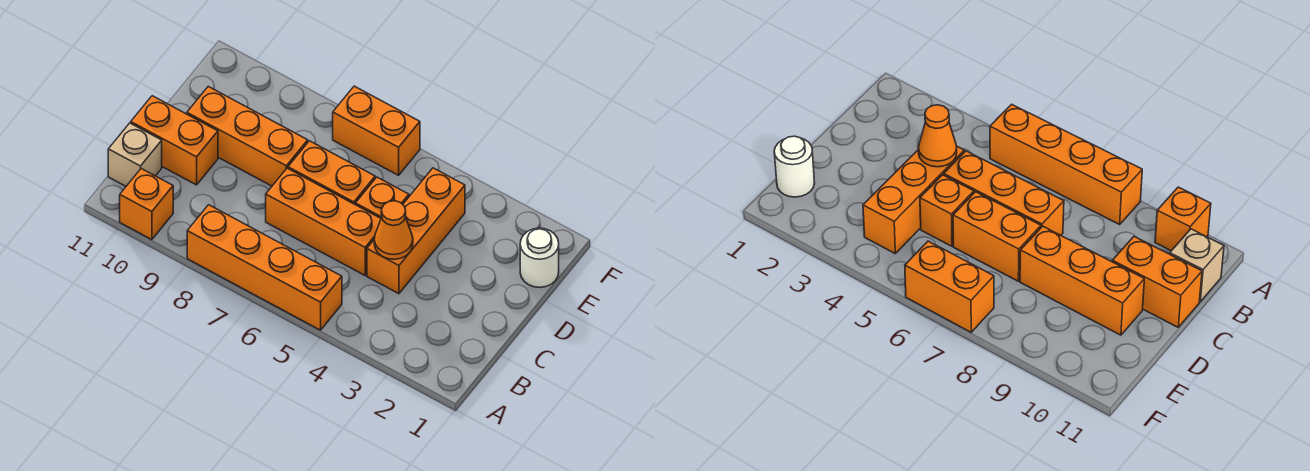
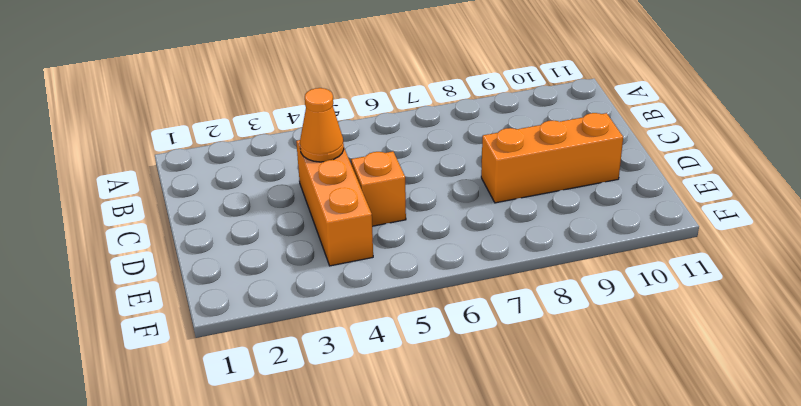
none -> orange 1x4 brick [187,205,342,330]
none -> orange 1x1 brick [120,169,173,240]
none -> tan 1x1 brick [108,123,162,186]

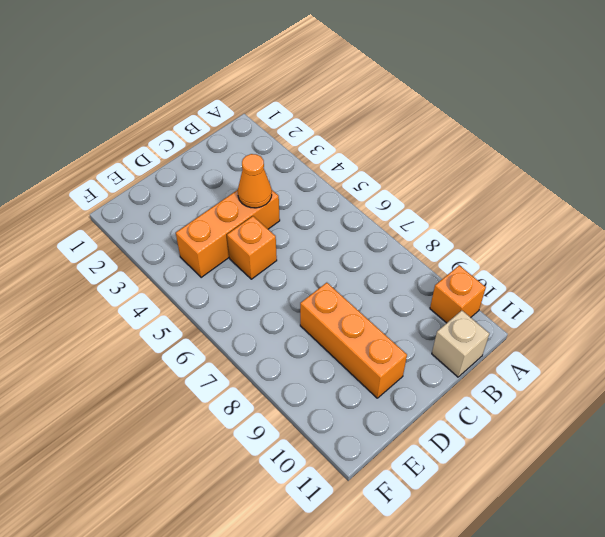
none -> orange 1x4 brick [187,205,342,330]
none -> orange 1x3 brick [266,168,381,275]
none -> orange 1x2 brick [131,96,218,185]

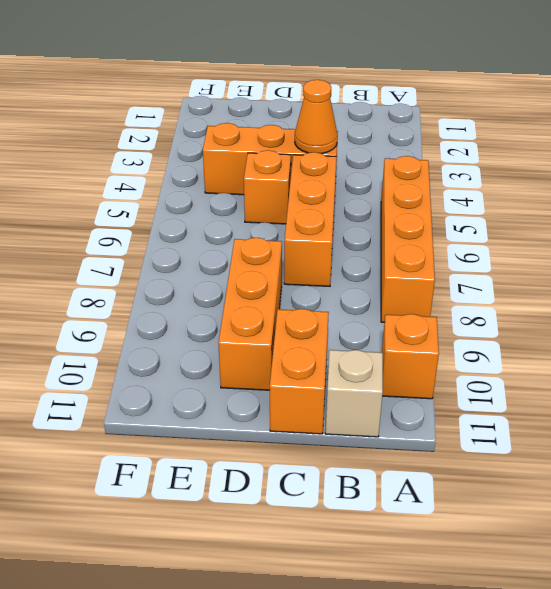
none -> orange 1x2 brick [288,141,375,205]
none -> white 1x1 round brick [520,228,559,287]
none -> orange 1x2 brick [333,86,420,175]

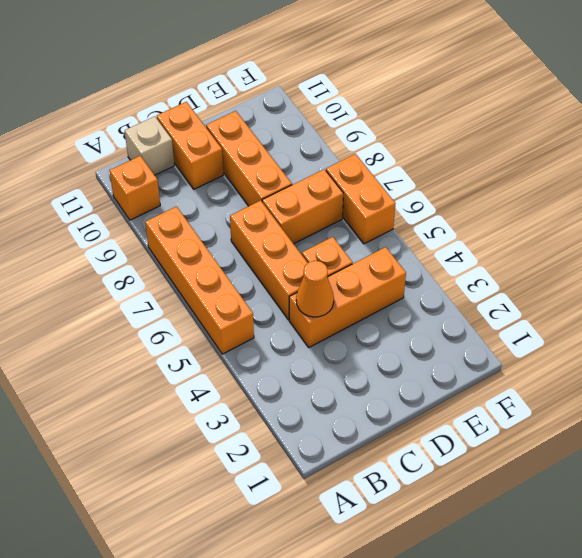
orange 1x2 brick [262,169,343,244] -> orange 1x2 brick turned to [288,141,375,205]
none -> white 1x1 round brick [520,228,559,287]

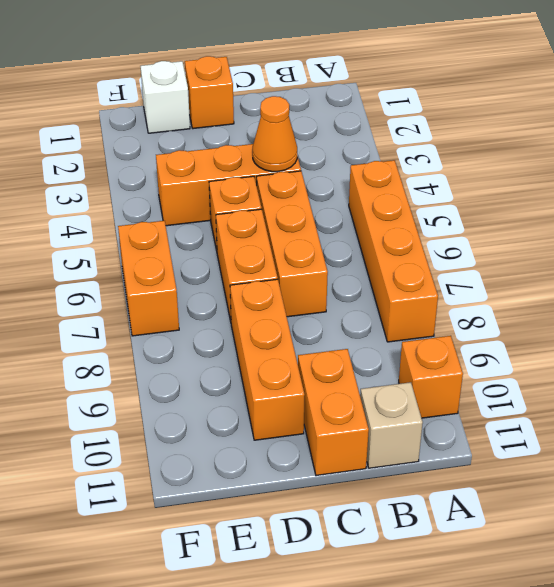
orange 1x1 brick [185,56,234,129] -> none
white 1x1 brick [141,61,190,133] -> white 1x1 round brick [520,228,559,287]

